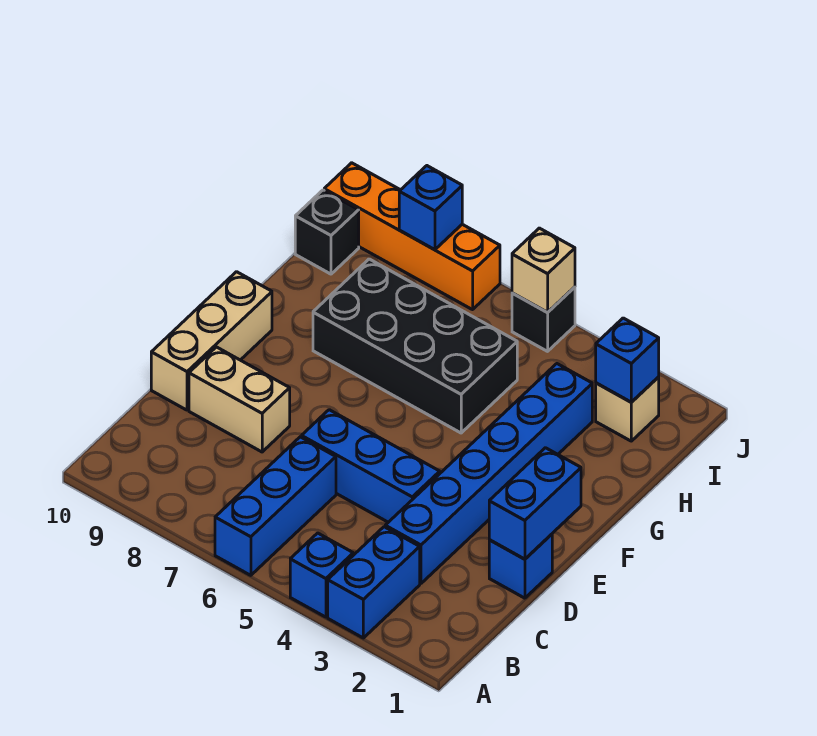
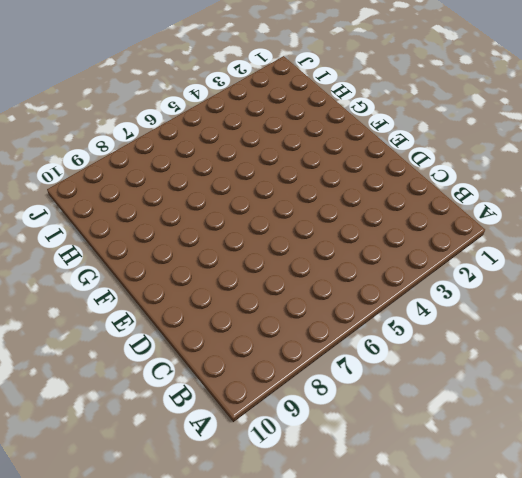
none -> blue 1x2 brick [328,527,420,638]
none -> blue 1x1 brick [290,533,353,617]
none -> blue 1x3 brick [215,437,336,575]

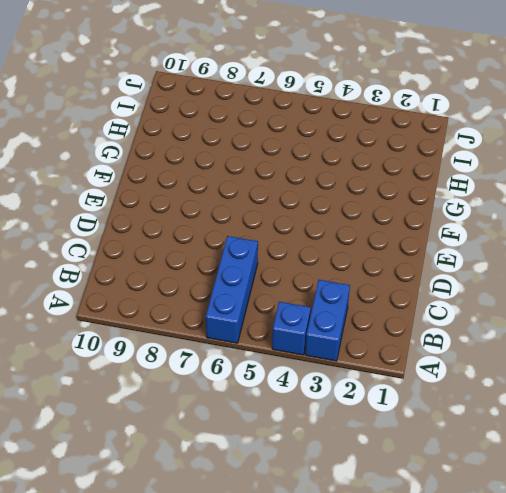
none -> blue 1x6 brick [385,364,592,584]
none -> blue 1x1 brick [489,534,552,598]
none -> blue 1x3 brick [302,410,440,522]

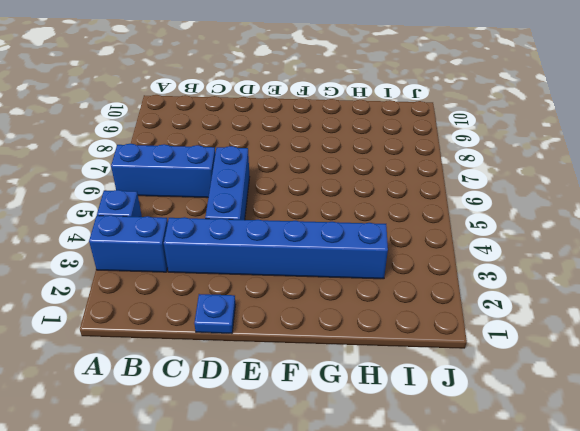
blue 1x1 plate [194,294,235,333] -> blue 1x1 brick [489,534,552,598]
none -> tan 1x2 brick [189,347,290,452]
none -> tan 1x3 brick [151,272,272,410]
none -> black 2x4 brick [313,259,517,433]

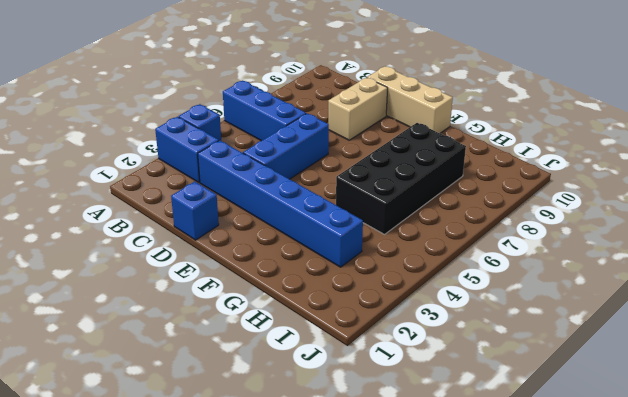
none -> tan 1x1 brick [596,377,659,441]
none -> black 1x1 brick [295,190,359,274]
none -> black 1x1 brick [512,287,575,351]

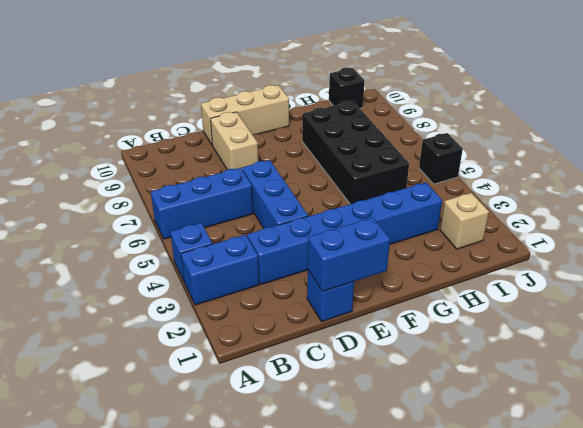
none -> orange 1x4 brick [324,163,500,310]
none -> blue 1x1 brick [596,318,659,402]
none -> tan 1x1 brick [512,228,575,312]

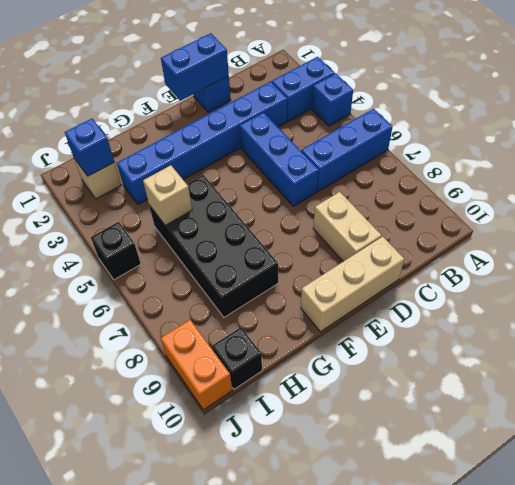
tan 1x1 brick [143,165,192,225] -> tan 1x1 brick moved to [512,228,575,312]
orange 1x2 brick [161,320,232,410] -> orange 1x4 brick [324,163,500,310]
none -> blue 1x1 brick [399,166,462,250]

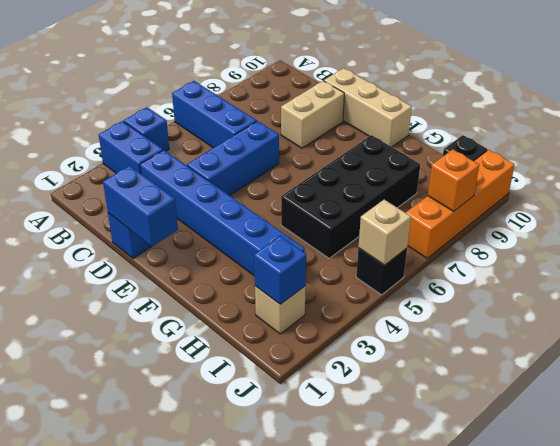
orange 1x1 brick [428,149,479,211] -> blue 1x1 brick [399,166,462,250]

